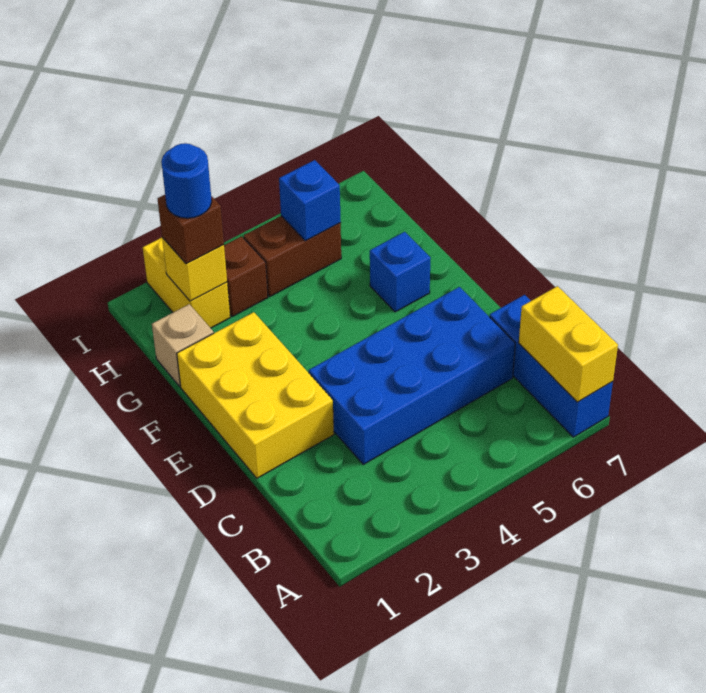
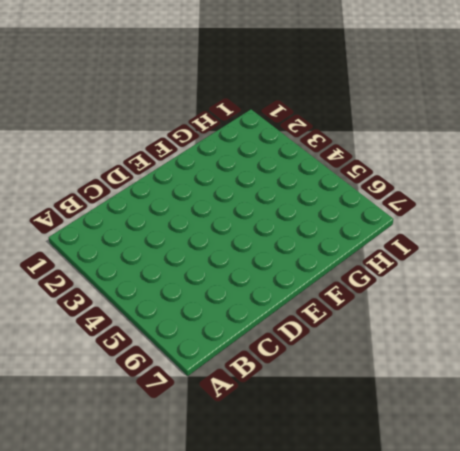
none -> blue 1x3 brick [489,295,613,437]
none -> blue 2x4 brick [309,287,515,464]
none -> yellow 2x3 brick [177,312,334,478]

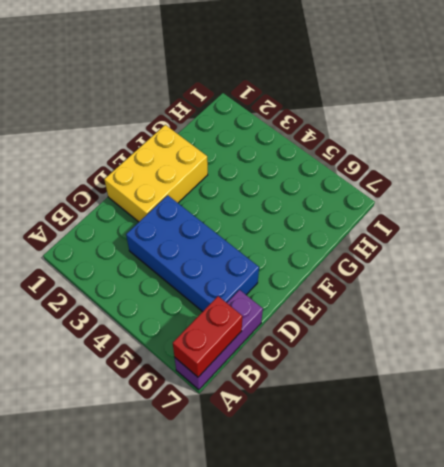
purple 1x3 brick [175,290,263,390] -> blue 1x3 brick [489,295,613,437]
red 1x2 brick [173,296,243,377] -> yellow 1x2 brick [519,286,618,402]
none -> blue 1x1 brick [370,232,431,312]
none -> tan 1x1 brick [152,304,214,386]
none -> yellow 1x2 brick [143,238,230,328]

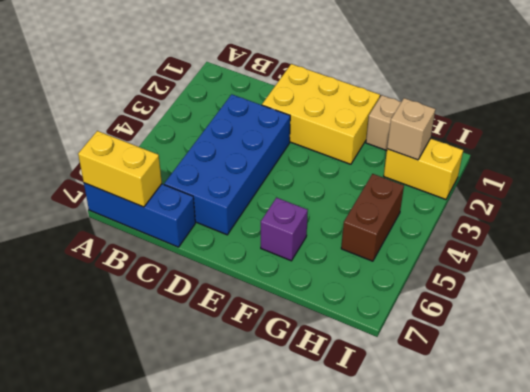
purple 1x1 brick [261,198,308,261] -> blue 1x1 brick [370,232,431,312]
tan 1x1 brick [387,98,435,160] -> yellow 1x1 brick [162,238,227,301]
none -> brown 1x1 brick [224,236,268,317]
none -> blue 1x1 brick [279,160,341,241]
none -> brown 1x1 brick [158,195,224,264]

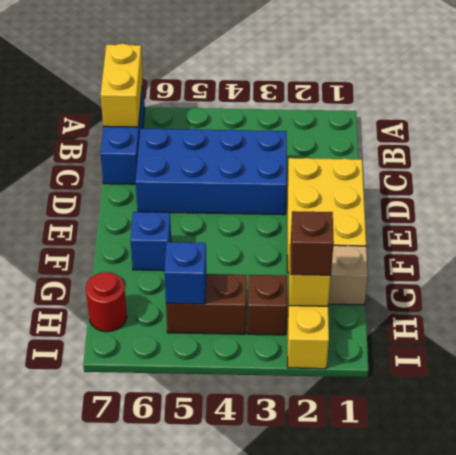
red 1x1 round brick [86,272,127,332] -> none
none -> blue 1x1 round brick [161,143,212,218]

